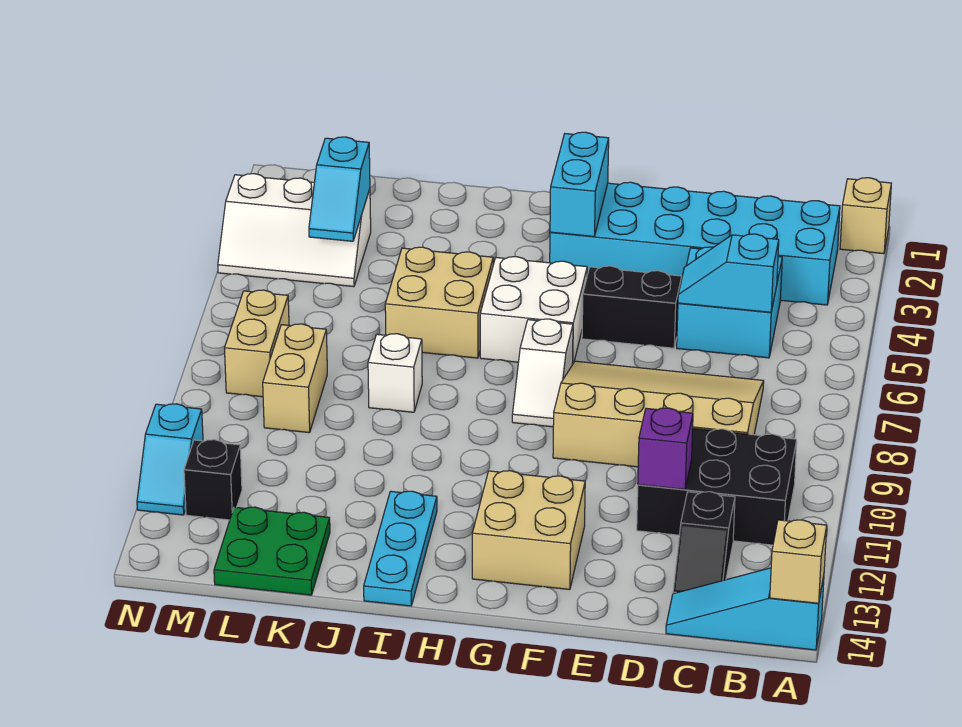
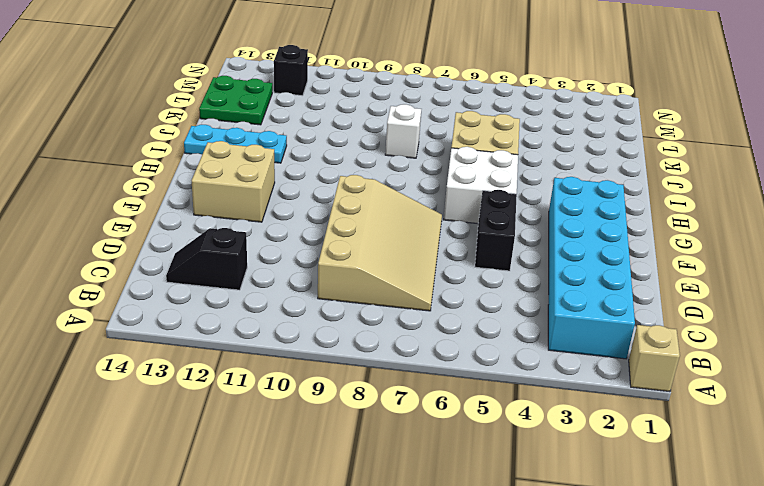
none -> cyan 1x3 slope [666,568,824,650]
none -> black 2x3 brick [637,429,797,545]
none -> cyan 2x2 brick [677,247,782,358]

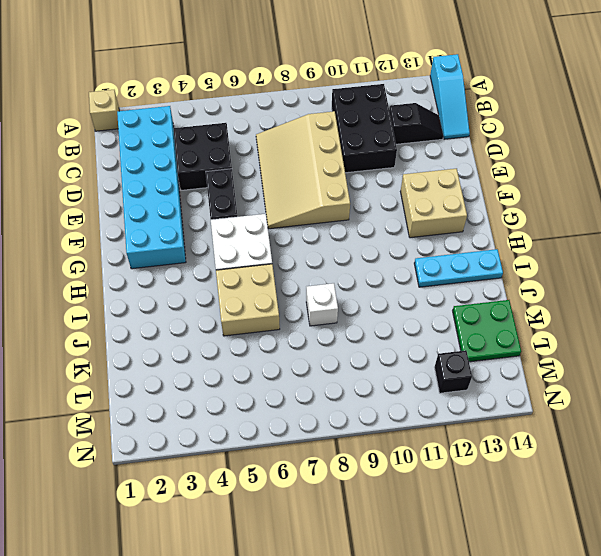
black 2x2 brick [174,123,232,190] -> cyan 2x2 brick [677,247,782,358]
none -> white 1x2 slope [512,319,573,427]
none -> white 2x3 slope [218,174,371,287]
none -> tan 1x2 brick [263,324,327,433]

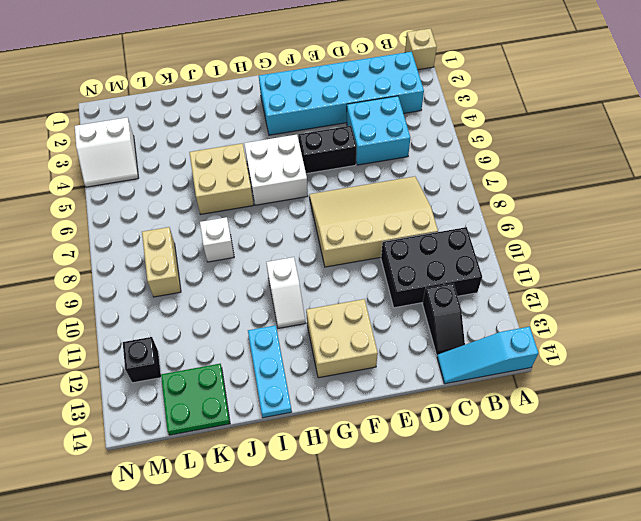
white 1x2 slope [266,257,305,328] -> white 1x2 slope moved to [512,319,573,427]
white 2x2 slope [75,118,138,187] -> white 2x3 slope [218,174,371,287]
none -> tan 1x2 brick [225,290,289,397]
none -> cyan 1x2 slope [137,404,203,515]
none -> tan 1x1 brick [770,520,827,603]

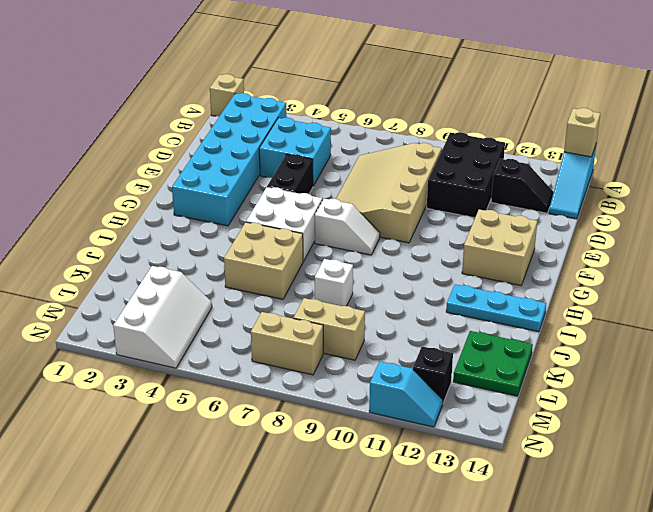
none -> cyan 1x2 slope [678,234,779,312]
none -> purple 1x1 brick [638,408,693,489]
none -> cyan 1x2 brick [550,132,609,236]

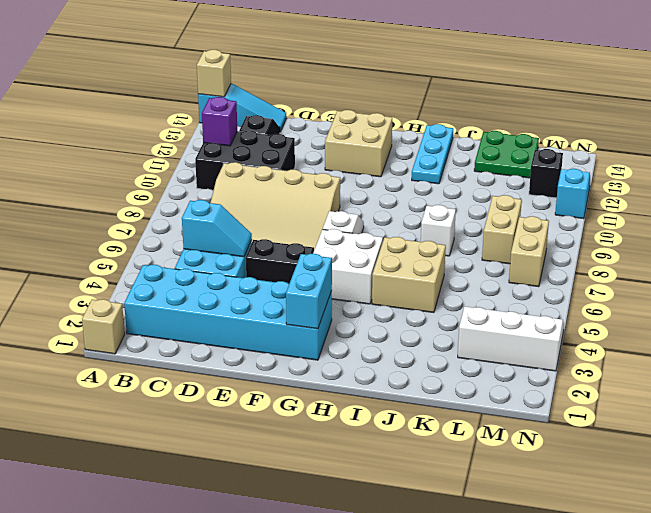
purple 1x1 brick [202,97,237,146] -> purple 1x1 brick moved to [638,408,693,489]
none -> cyan 1x2 slope [309,137,370,241]

